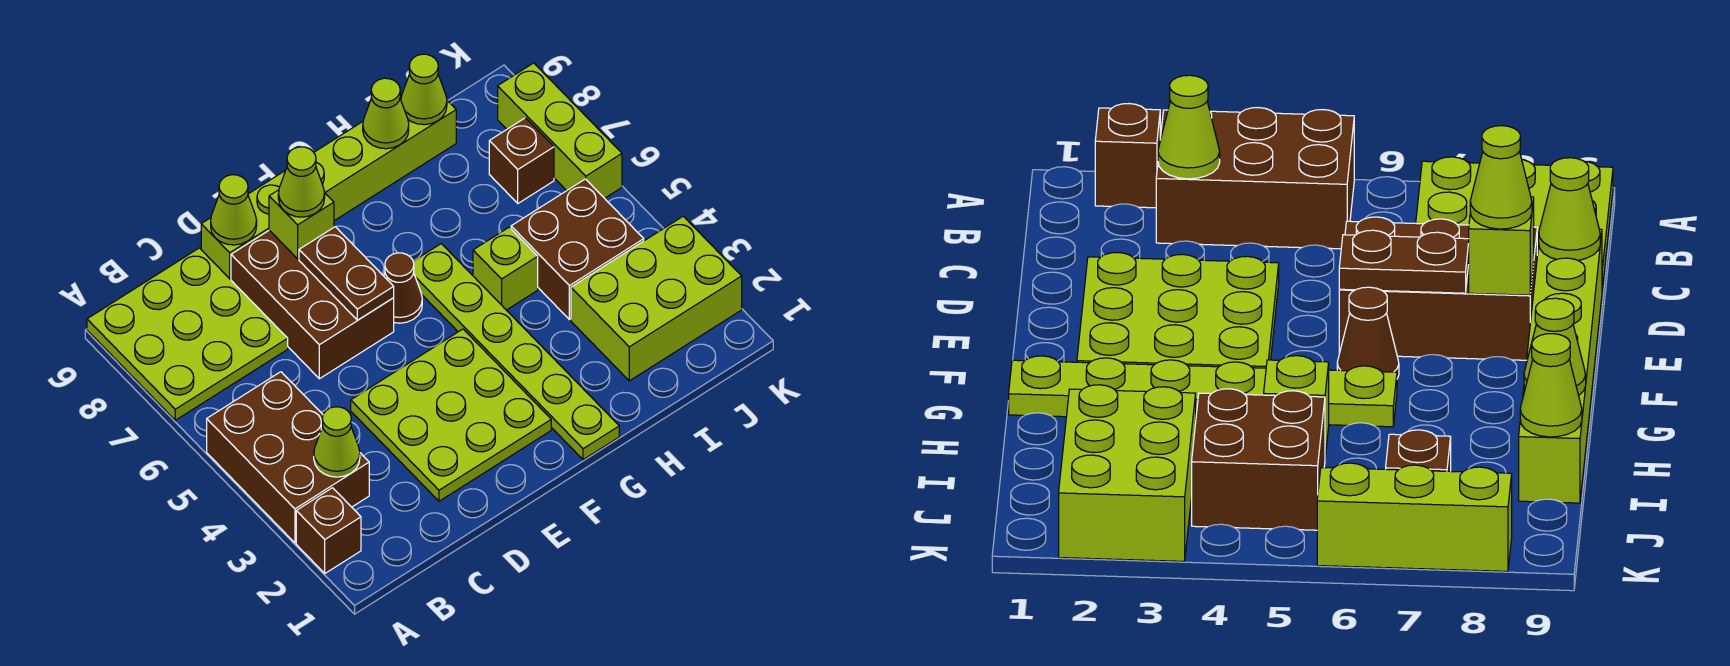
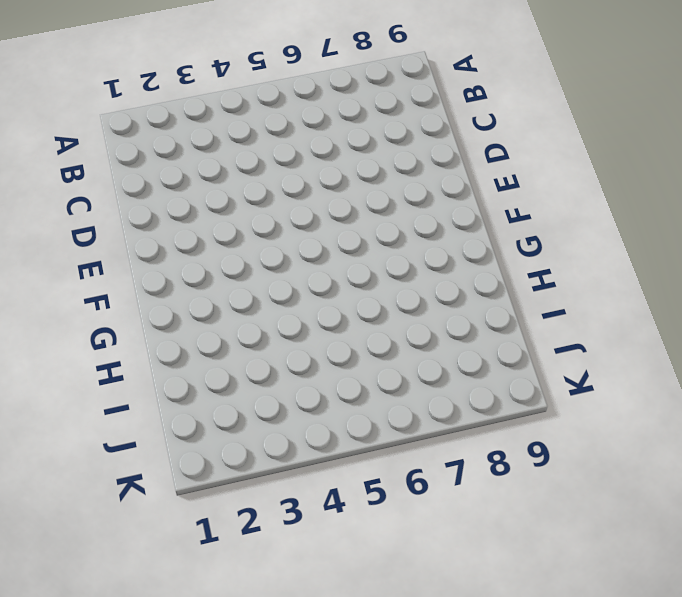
none -> brown 1x1 brick [296,488,361,573]
none -> brown 2x3 brick [207,372,369,543]
none -> lime 3x3 plate [87,248,288,420]

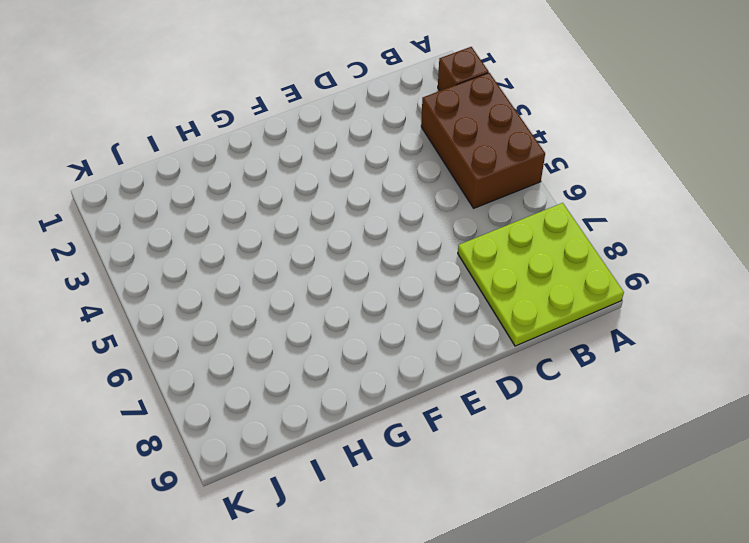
none -> lime 3x3 plate [351,329,551,501]
none -> brown 2x3 brick [231,230,394,379]
none -> lime 1x6 brick [201,98,456,280]

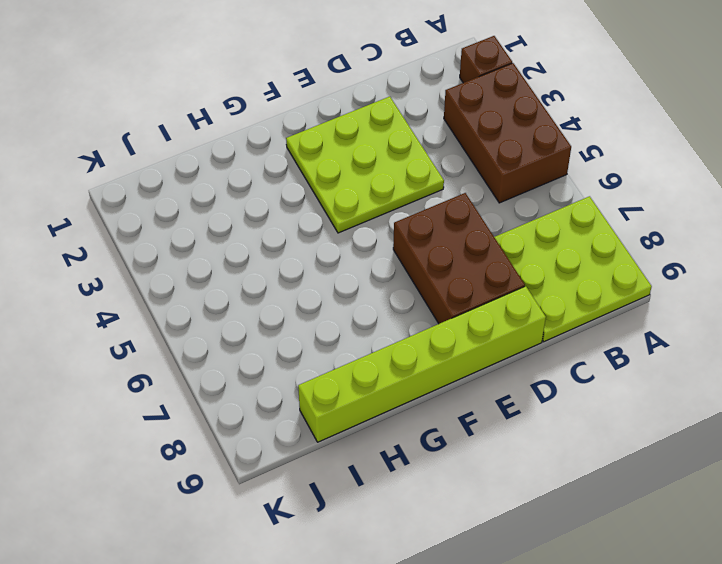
none -> brown 1x1 cone [384,253,422,323]
none -> lime 1x6 plate [413,244,619,460]
none -> lime 1x1 brick [473,227,538,310]

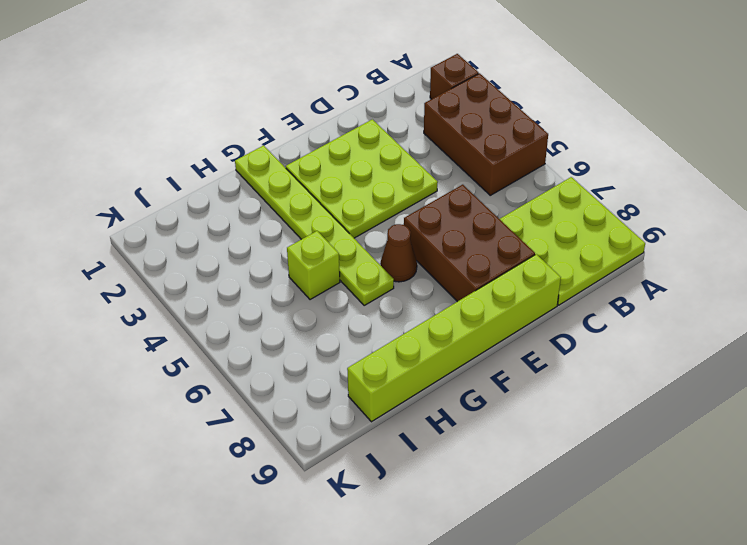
none -> lime 2x3 brick [571,216,742,381]
none -> brown 2x2 brick [511,179,644,320]
none -> brown 1x1 brick [489,118,554,203]

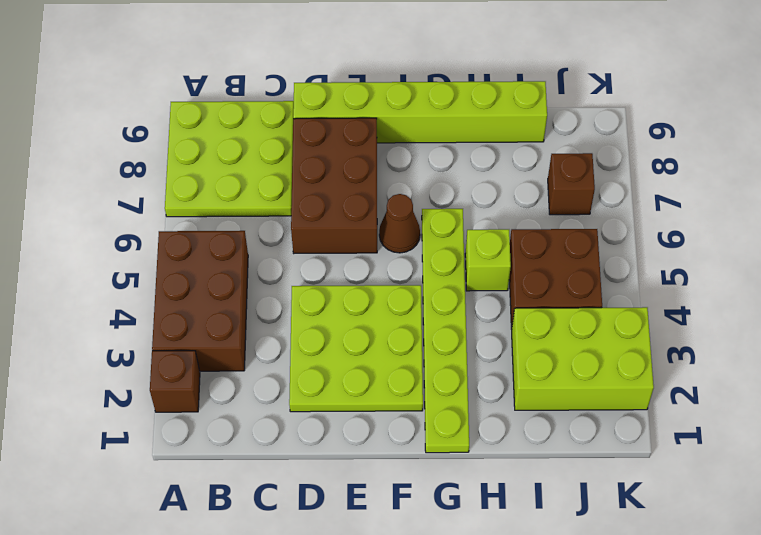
none -> lime 1x3 brick [498,63,622,198]
none -> lime 1x1 cone [314,407,360,477]
none -> lime 1x1 cone [211,175,257,245]

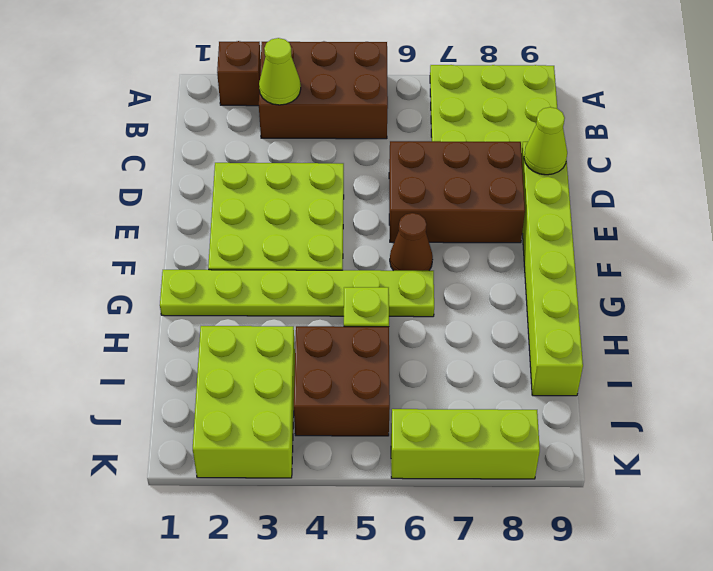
none -> brown 1x1 brick [489,118,554,203]
none -> brown 1x2 plate [299,227,394,320]
none -> lime 1x1 brick [269,190,334,259]

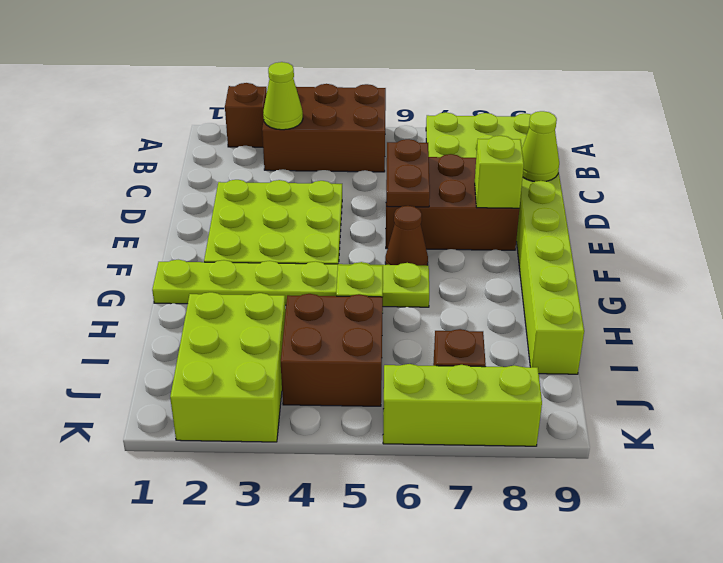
brown 1x2 plate [386,139,430,207] -> brown 1x2 plate turned to [299,227,394,320]
none -> lime 1x1 cone [363,78,409,149]
none -> lime 1x1 cone [401,54,447,125]
none -> lime 1x1 cone [278,147,325,217]

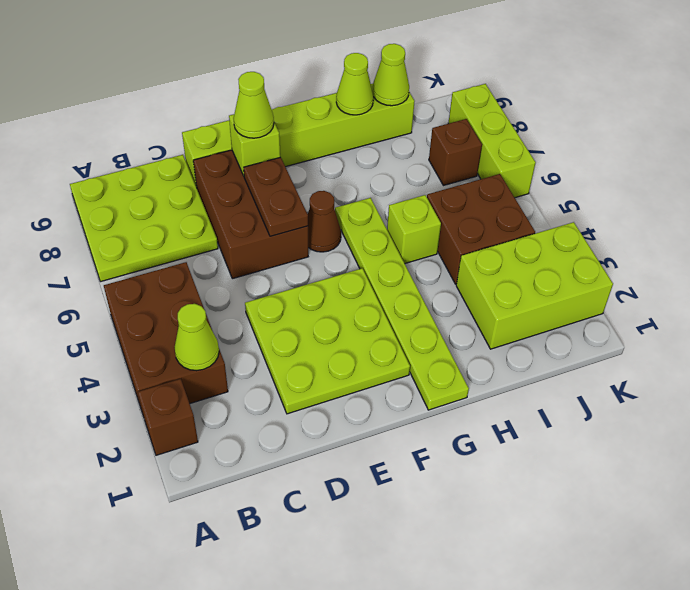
none -> lime 1x1 cone [211,175,257,245]

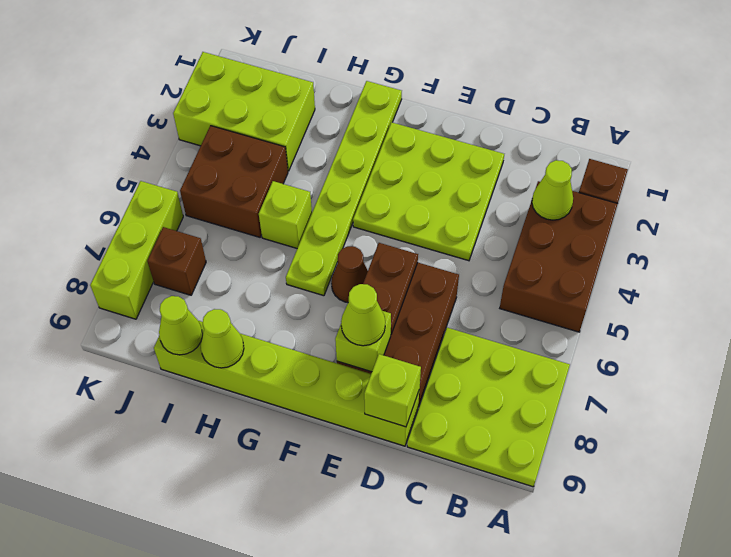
lime 1x1 brick [364,354,421,427] -> lime 1x1 cone [211,175,257,245]

